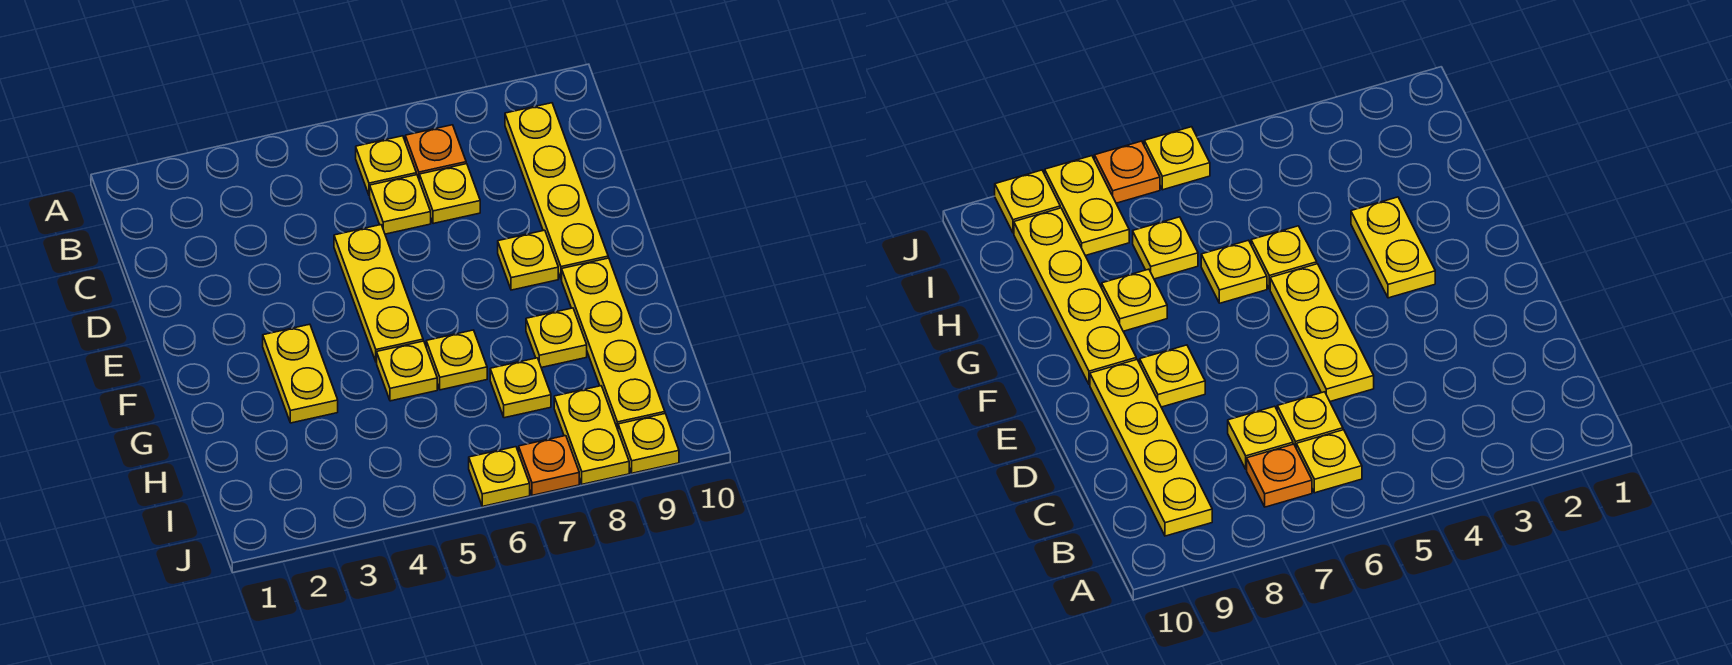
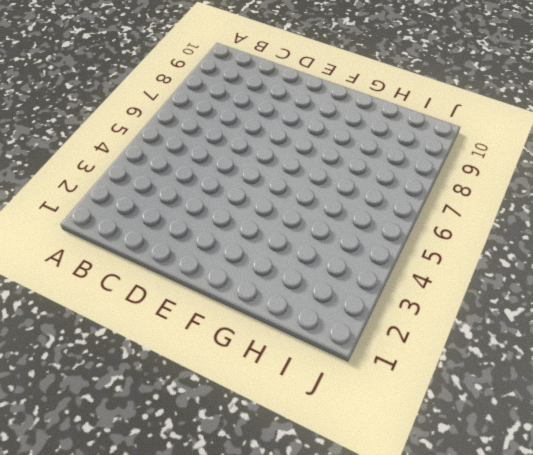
none -> yellow 1x1 plate [356,136,416,196]
none -> orange 1x1 plate [405,125,466,178]
none -> yellow 1x4 plate [505,103,608,279]

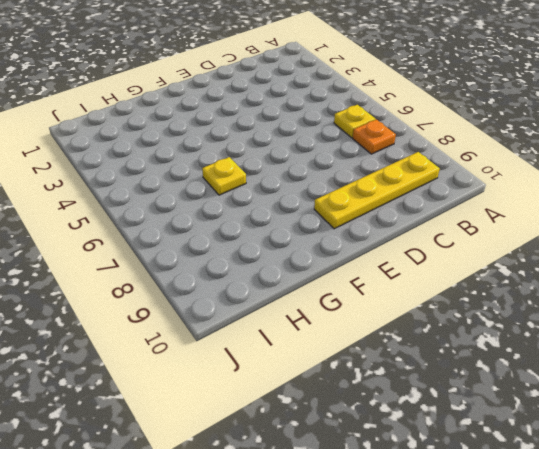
none -> yellow 1x1 plate [370,175,431,234]
none -> yellow 1x1 plate [419,164,480,224]
none -> yellow 1x3 plate [334,225,423,362]

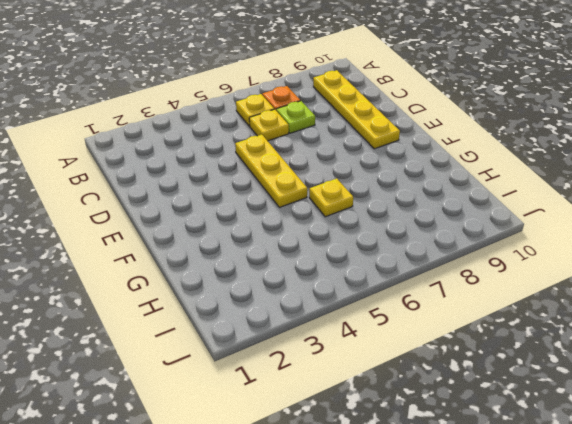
lime 1x1 plate [276,101,315,133] -> yellow 1x1 plate [419,164,480,224]
none -> yellow 1x1 plate [498,230,558,290]
none -> yellow 1x2 plate [263,324,338,423]
none -> yellow 1x4 plate [562,258,665,429]

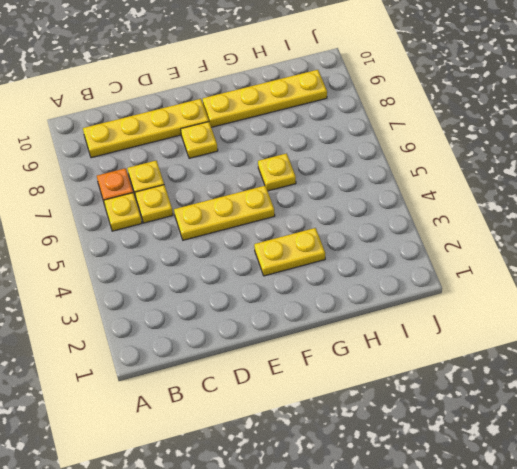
none -> yellow 1x1 plate [377,341,437,401]
none -> yellow 1x1 plate [526,308,587,368]
none -> yellow 1x1 plate [490,358,551,418]

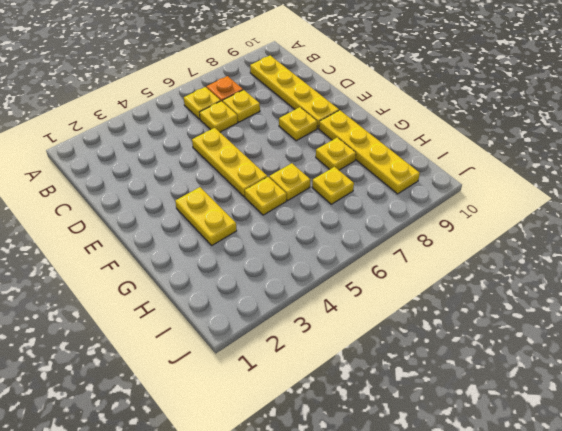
none -> yellow 1x2 plate [554,386,629,484]
none -> yellow 1x1 plate [469,447,530,506]
none -> orange 1x1 plate [519,436,579,495]

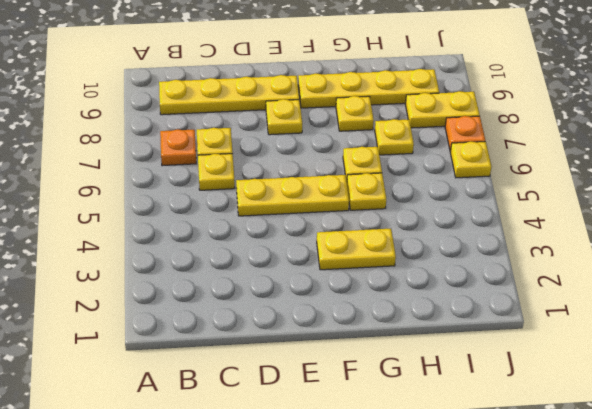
none -> yellow 1x1 plate [356,136,416,196]
none -> yellow 1x1 plate [618,414,679,473]

